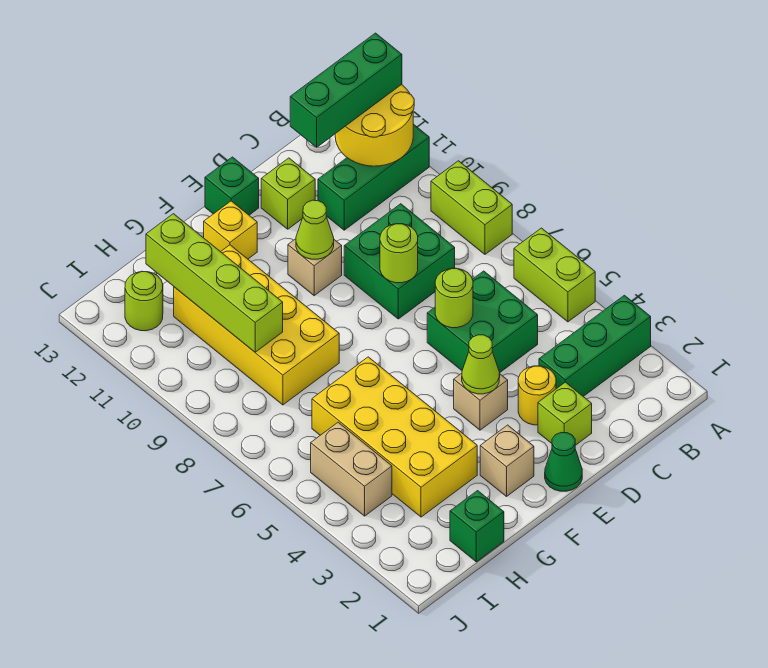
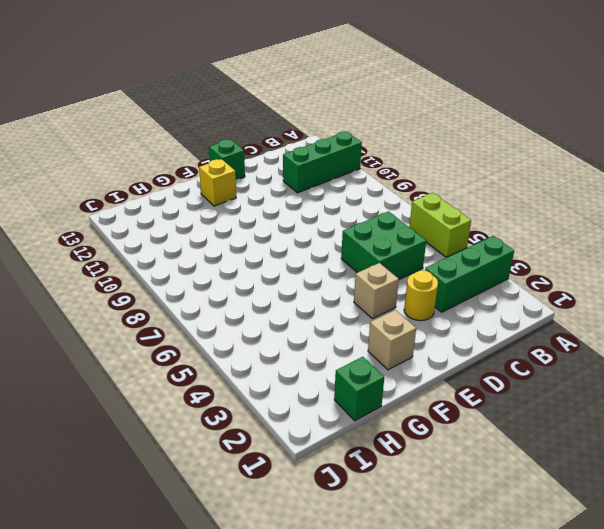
none -> lime 1x2 brick [431,161,512,254]
none -> green 2x2 brick [344,204,455,319]
none -> lime 1x1 brick [538,382,592,445]

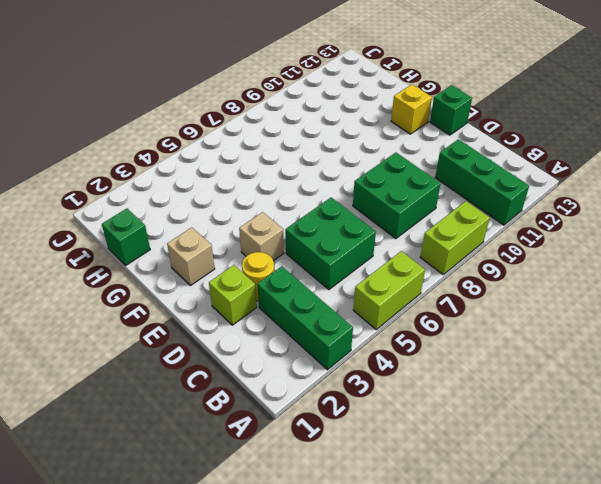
none -> lime 1x1 brick [261,158,315,229]
none -> green 1x1 cone [545,432,582,491]
none -> tan 1x1 brick [288,239,342,296]

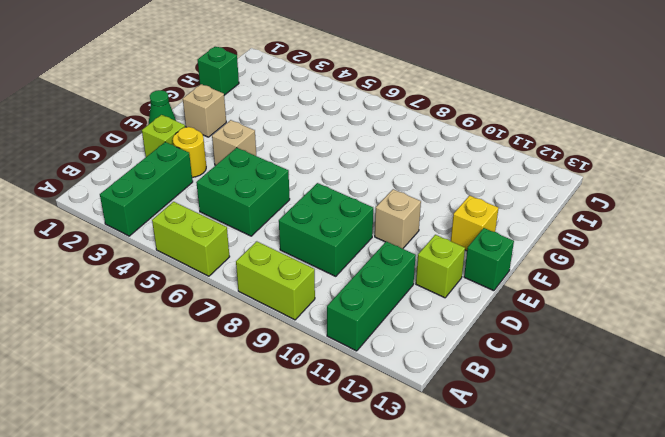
none -> yellow 2x4 brick [312,357,477,517]
none -> yellow 2x4 brick [174,245,339,405]
none -> tan 1x2 brick [311,422,392,516]

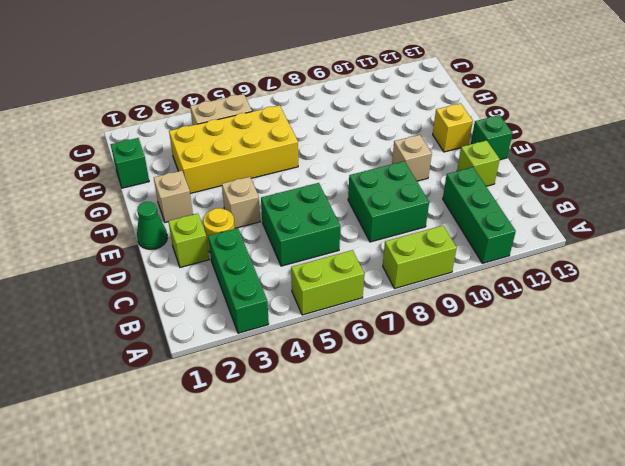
none -> yellow 2x4 brick [174,245,339,405]
none -> lime 1x1 round brick [125,272,163,331]
none -> yellow 2x2 round brick [335,84,414,166]

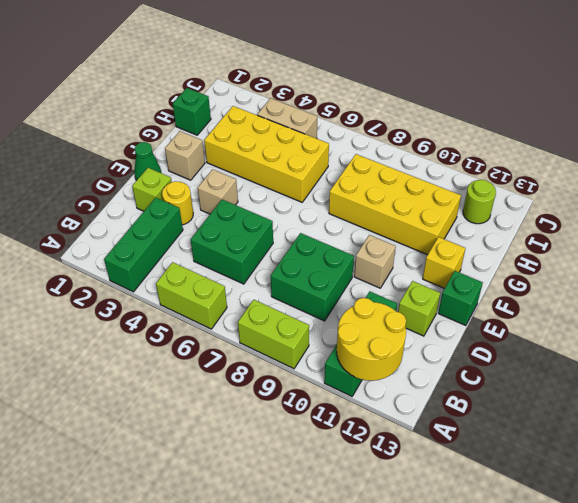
none -> lime 1x1 round brick [435,268,473,328]
none -> lime 1x1 round brick [380,224,418,283]
none -> lime 1x1 cone [462,335,500,394]

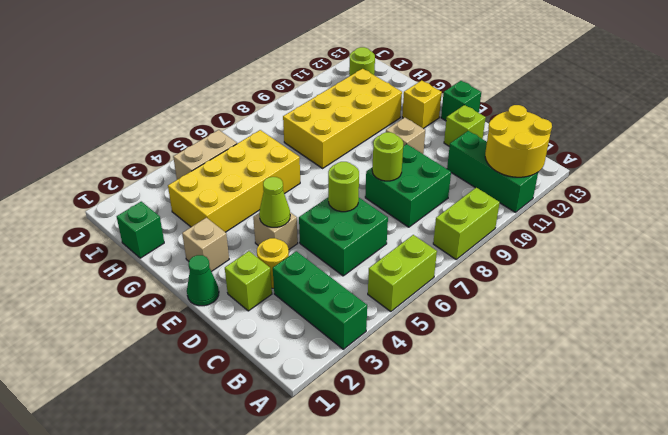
none -> lime 1x1 cone [296,200,334,259]
none -> lime 1x4 brick [146,214,283,352]
none -> green 1x3 brick [290,33,402,147]

